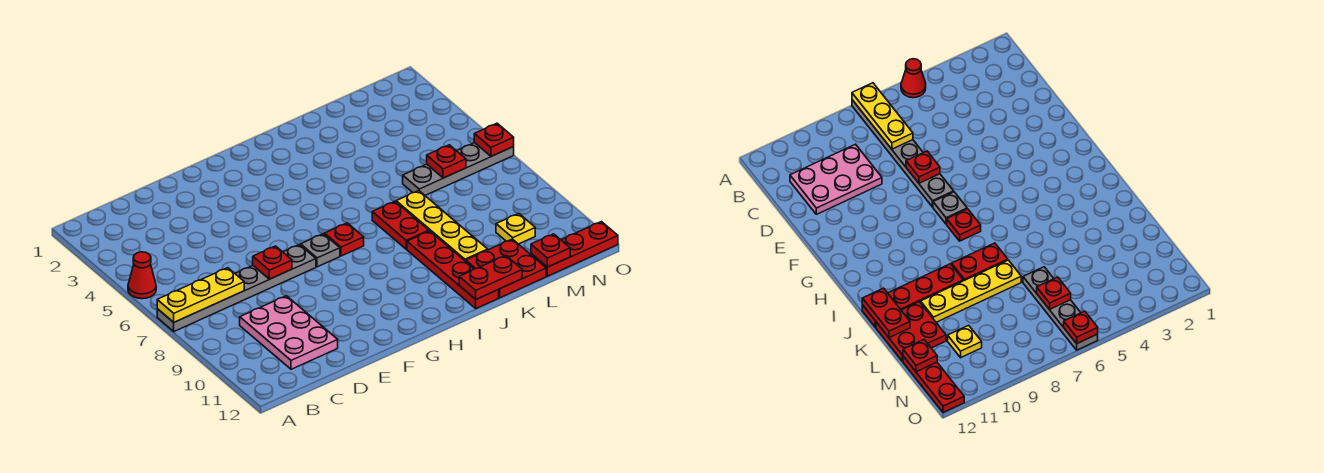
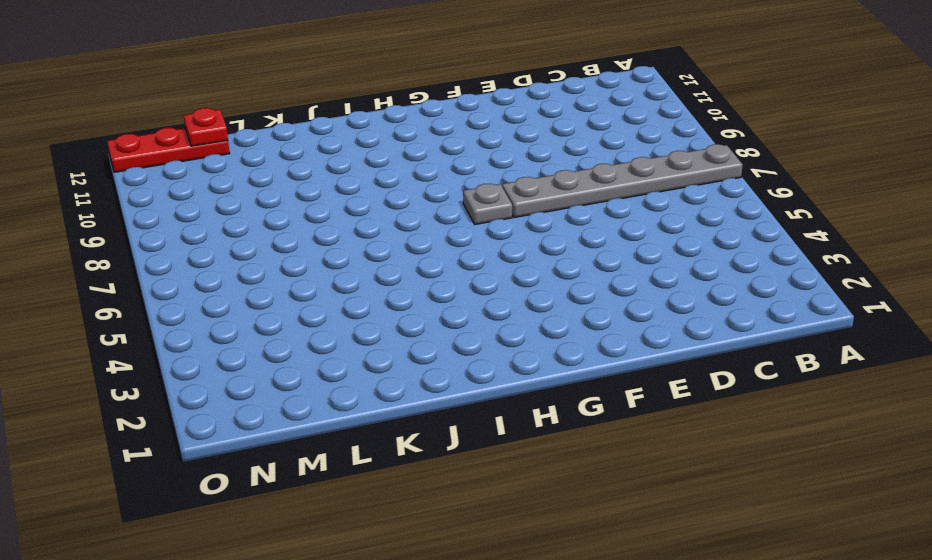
none -> red 1x1 cone [128,252,156,299]
none -> pink 2x3 plate [240,296,338,369]
none -> red 1x1 plate [324,223,364,256]

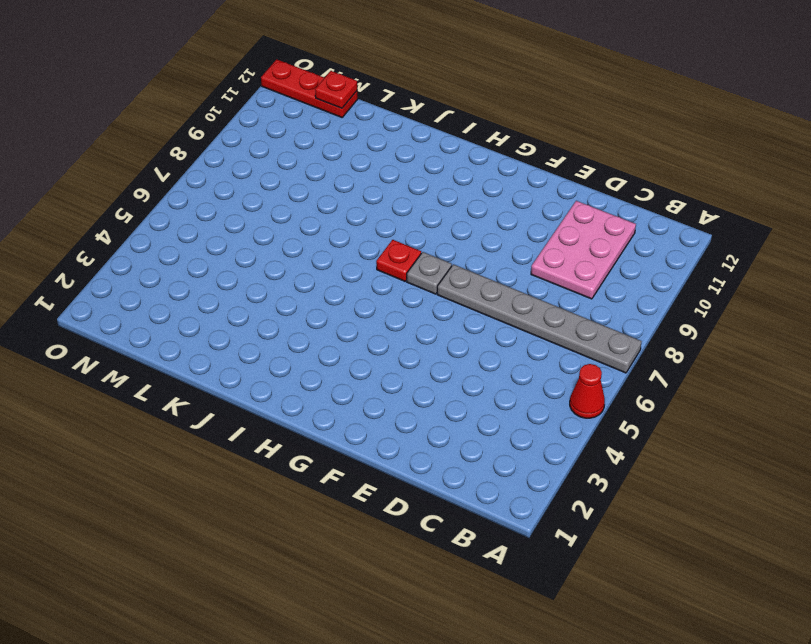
none -> red 1x2 plate [372,201,429,249]
none -> red 1x4 plate [407,231,499,308]
none -> yellow 1x4 plate [396,191,488,261]

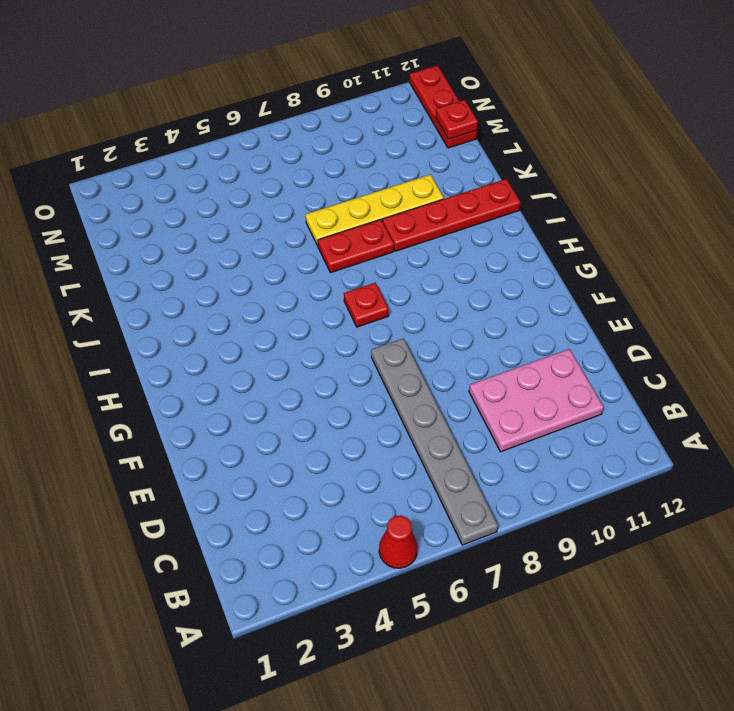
none -> grey 1x1 plate [301,234,340,267]
none -> red 2x2 plate [466,239,546,298]
none -> grey 1x4 plate [403,143,514,195]

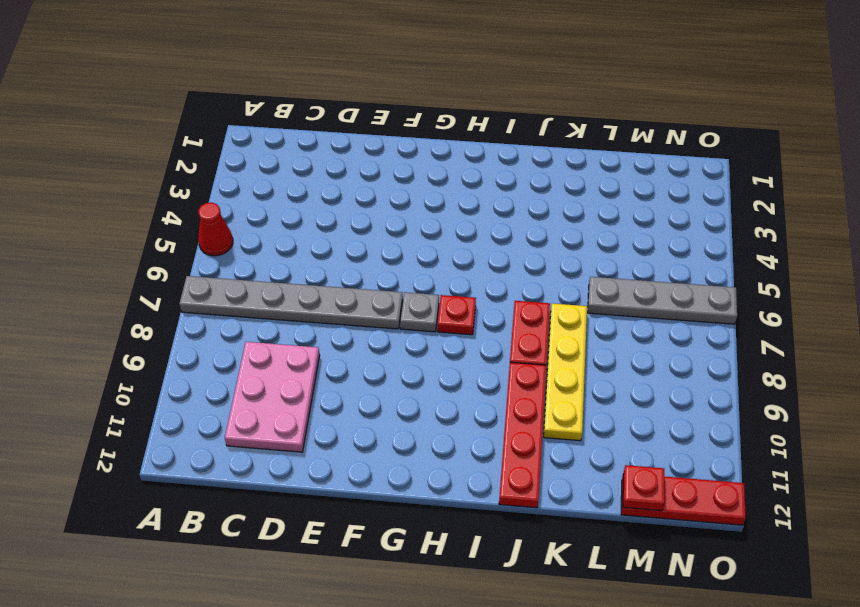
none -> red 2x2 plate [466,239,546,298]
none -> yellow 1x1 plate [496,214,535,244]
none -> yellow 1x3 plate [157,268,244,322]

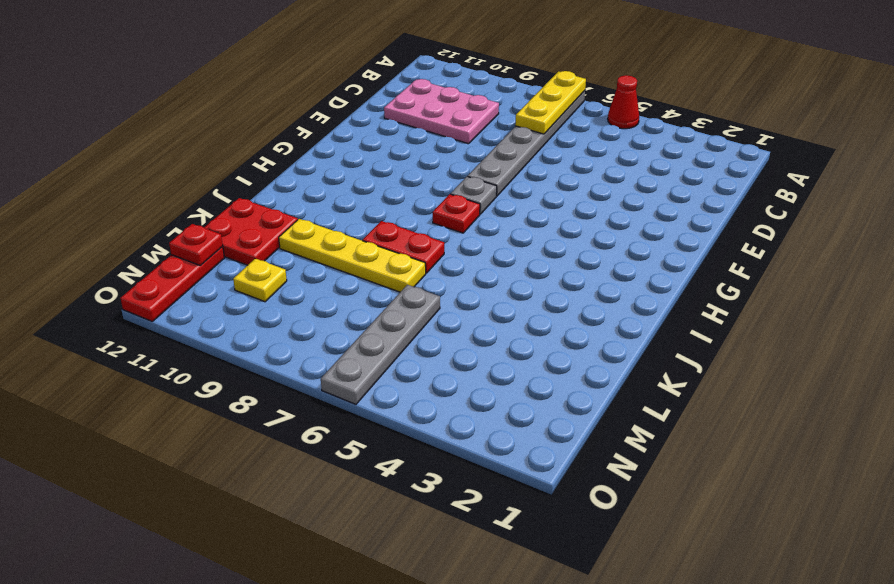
none -> red 1x4 plate [407,231,499,308]
none -> red 1x1 plate [253,246,292,279]
none -> red 1x2 plate [459,256,522,299]

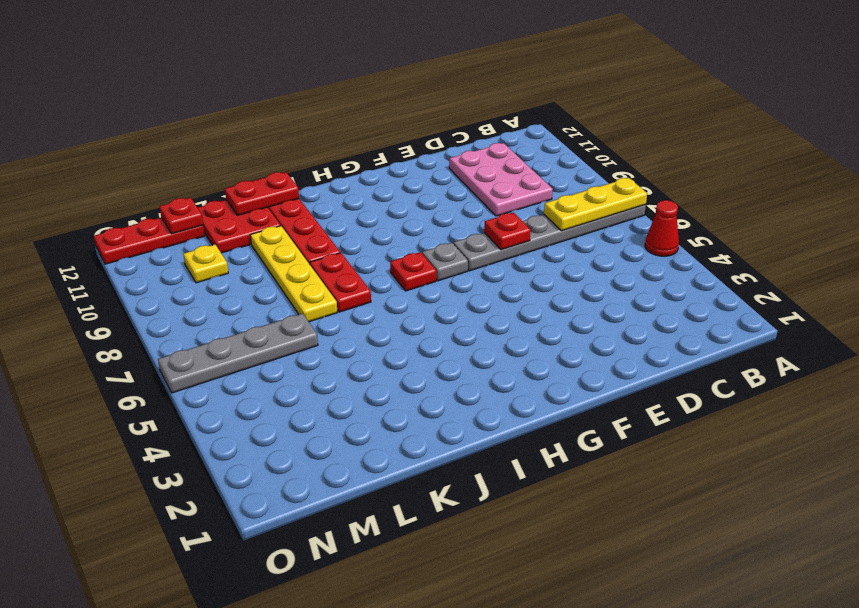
none -> red 1x1 plate [427,145,466,178]
none -> red 1x1 plate [474,123,514,156]

